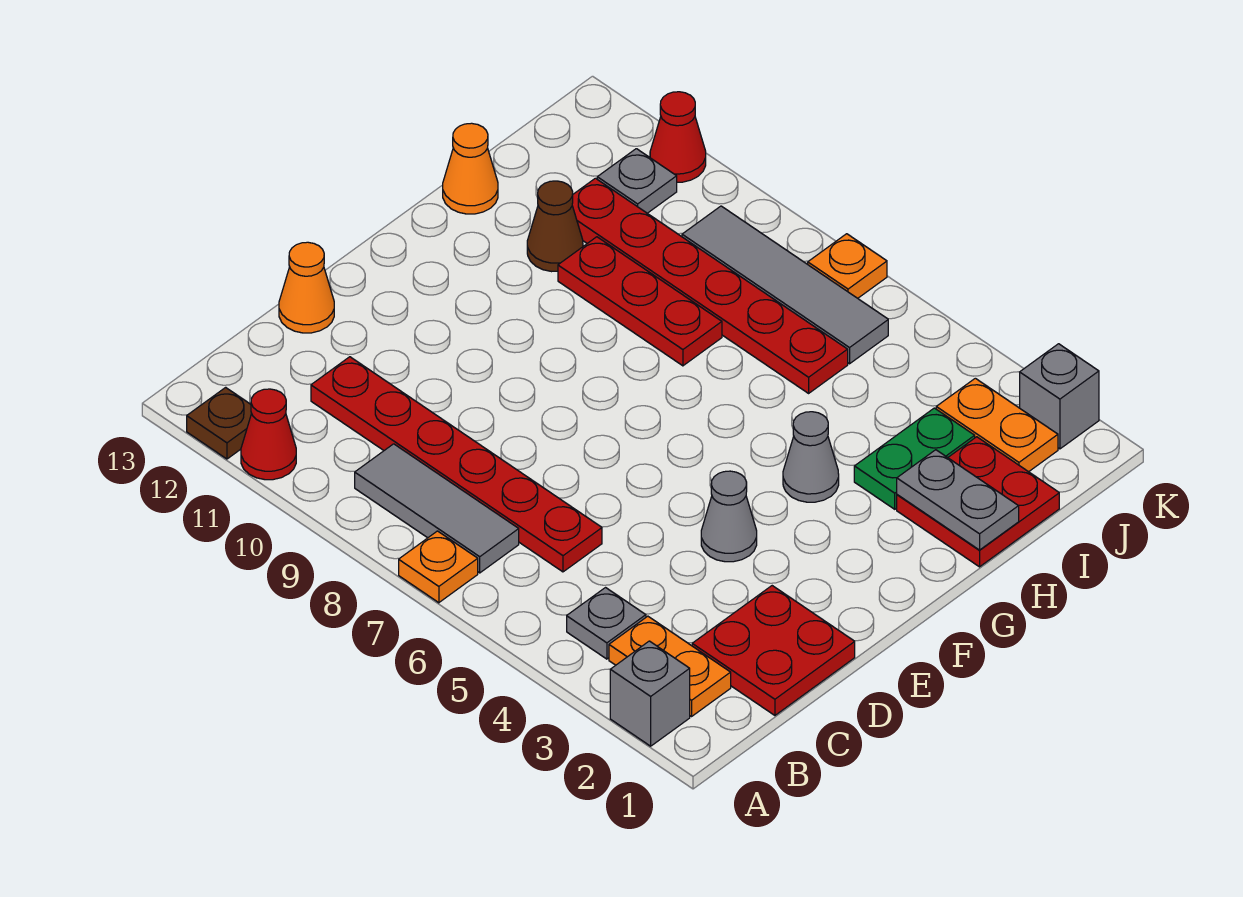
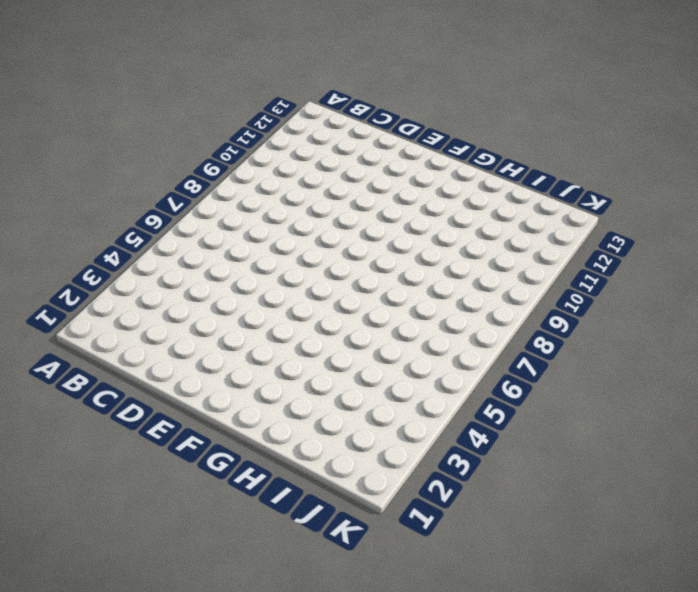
none -> grey 1x1 brick [610,641,690,746]
none -> orange 1x1 plate [399,531,478,603]
none -> red 1x1 cone [241,389,296,480]

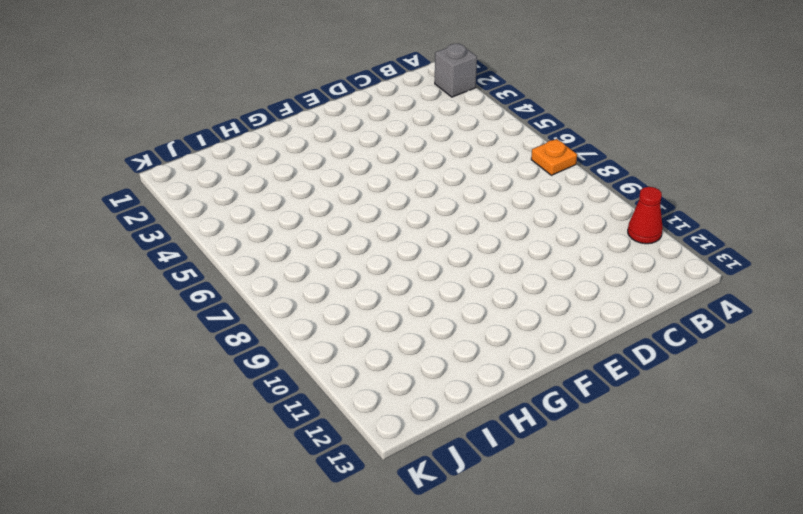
none -> brown 1x1 plate [187,387,252,459]
none -> orange 1x2 plate [609,616,731,716]
none -> grey 1x1 plate [567,588,646,659]

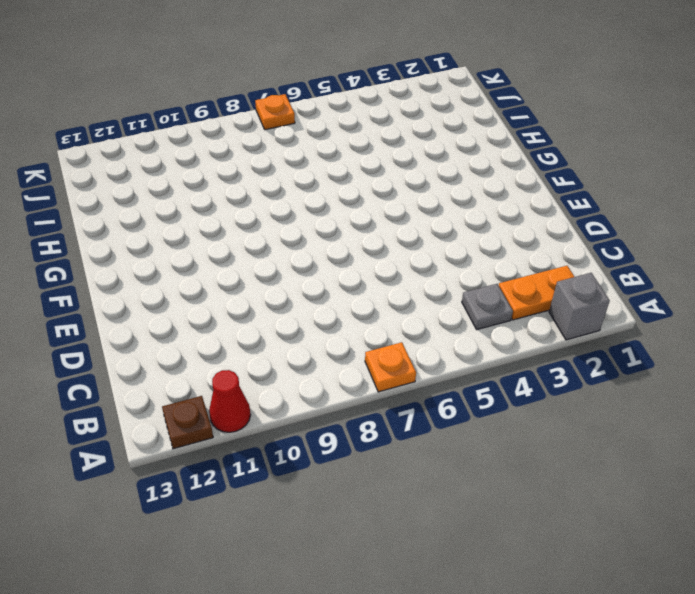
none -> grey 1x3 tile [355,444,519,573]
none -> red 2x2 plate [692,586,855,715]
none -> red 1x6 plate [311,357,602,572]

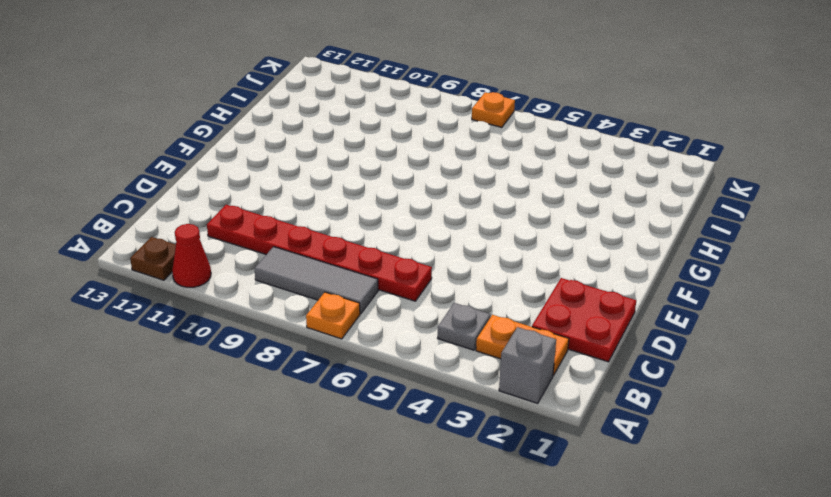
none -> orange 1x1 cone [279,242,334,333]
none -> grey 1x1 cone [701,471,757,562]
none -> grey 1x1 cone [783,412,839,502]

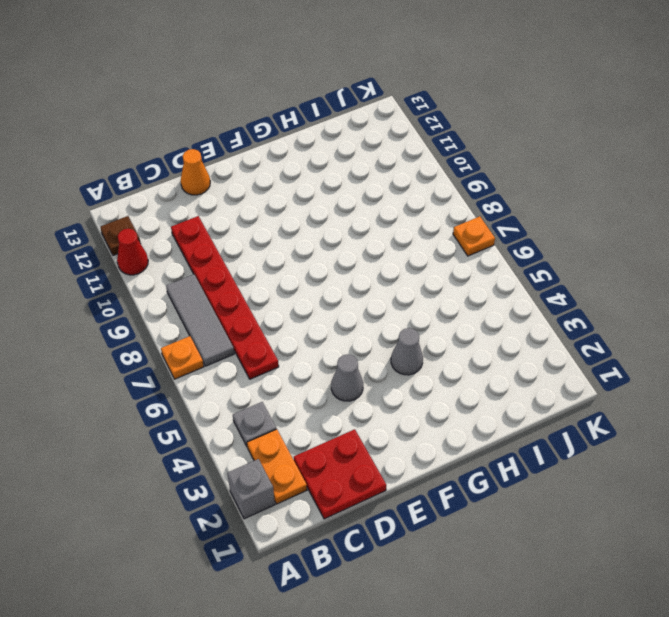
none -> red 2x2 plate [897,437,1059,567]
none -> green 1x2 plate [854,408,975,509]
none -> red 1x3 plate [558,237,722,366]

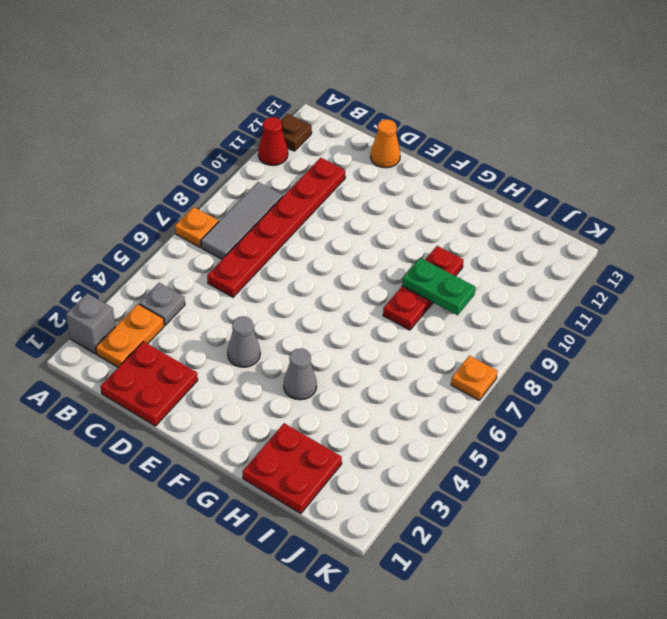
green 1x2 plate [402,258,476,315] -> green 1x2 plate moved to [854,408,975,509]
none -> brown 1x1 cone [527,181,583,272]
none -> orange 1x1 cone [443,123,498,214]
none -> red 1x6 plate [572,178,848,393]

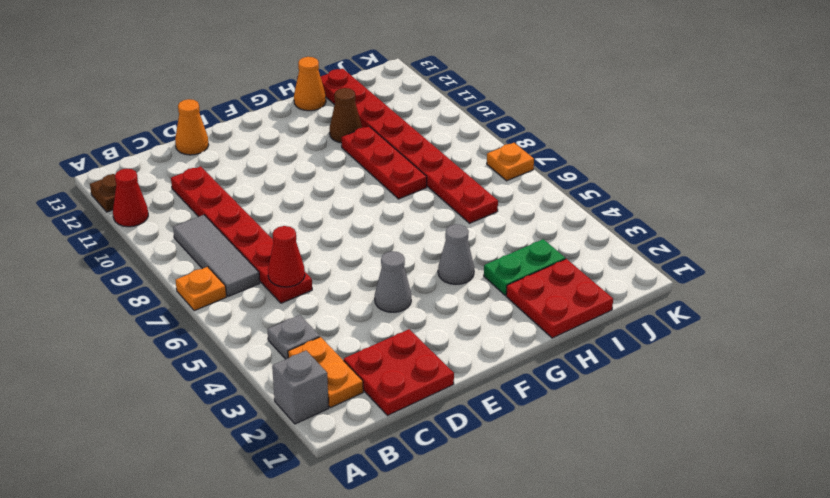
red 1x1 cone [268,226,305,287] -> red 1x1 cone moved to [650,92,706,182]
red 1x8 plate [321,69,498,223] -> red 1x6 plate [572,178,848,393]
none -> orange 1x2 plate [936,378,1058,472]
none -> grey 1x4 tile [682,206,888,364]
none -> grey 1x1 plate [597,149,677,213]

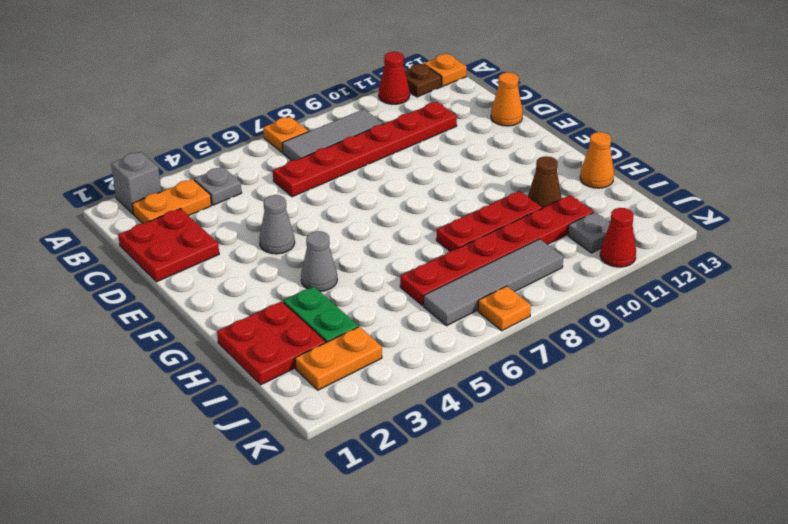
orange 1x1 plate [424,54,467,87] -> none
none -> grey 1x1 brick [1020,344,1099,449]
none -> grey 1x2 plate [897,450,1019,550]

